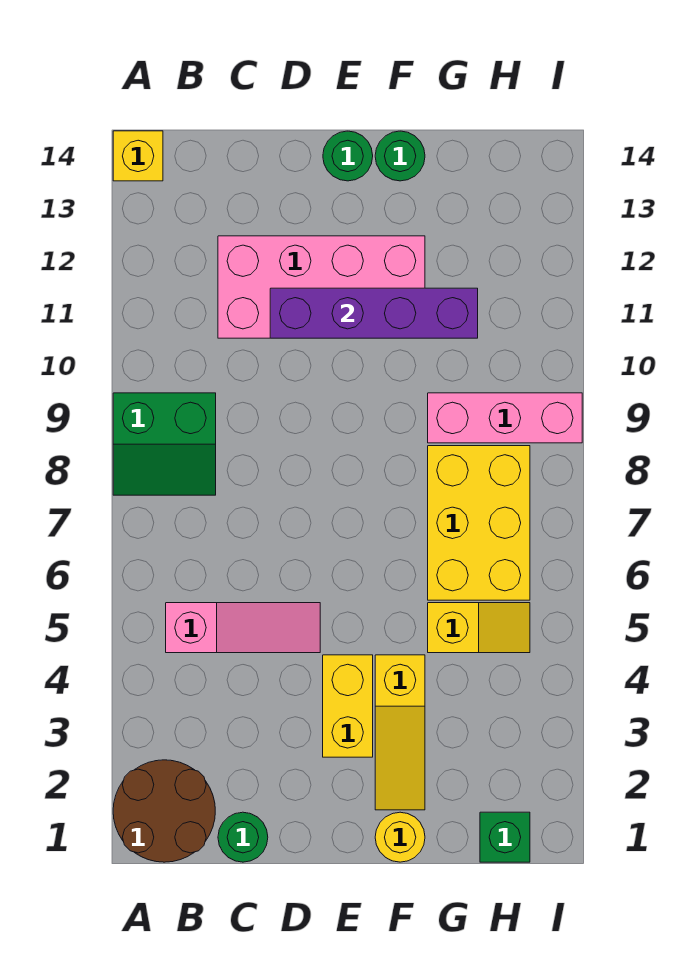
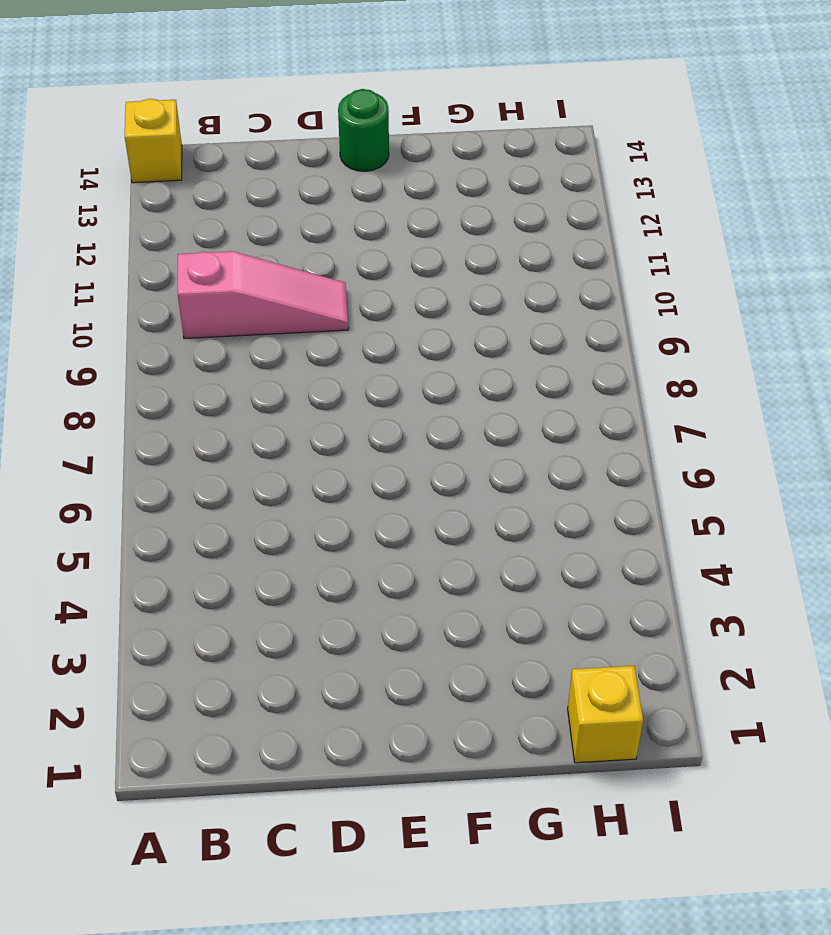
pink 1x3 slope [178,251,348,339] -> pink 1x3 slope moved to [166,603,320,653]
yellow 1x1 brick [568,666,643,763] -> green 1x1 brick [480,812,530,862]
none -> brown 2x2 round brick [113,760,215,862]
none -> green 2x2 slope [113,393,216,495]
none -> green 1x1 round brick [218,812,268,862]

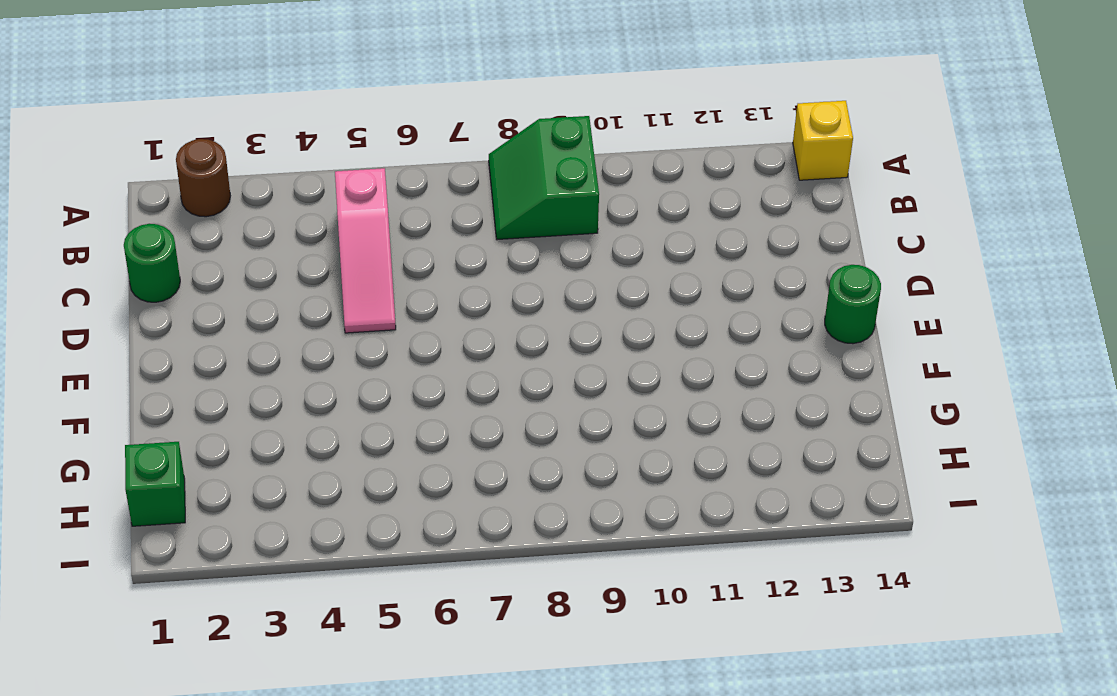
brown 1x1 round brick [176,139,230,217] -> brown 2x2 round brick [113,760,215,862]
none -> pink 2x4 brick [218,236,425,338]
none -> yellow 1x2 brick [323,655,373,757]
none -> yellow 1x1 round brick [375,812,425,862]

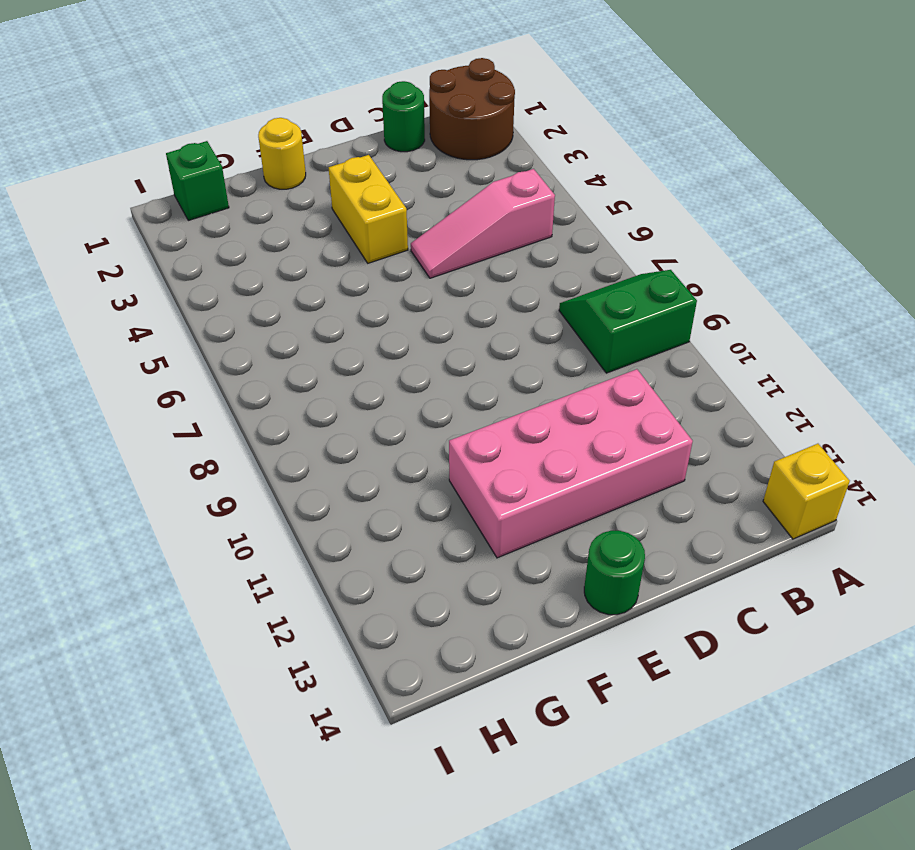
none -> yellow 1x3 slope [375,655,425,810]
none -> green 1x1 round brick [375,131,425,181]
none -> yellow 1x2 slope [428,603,530,653]

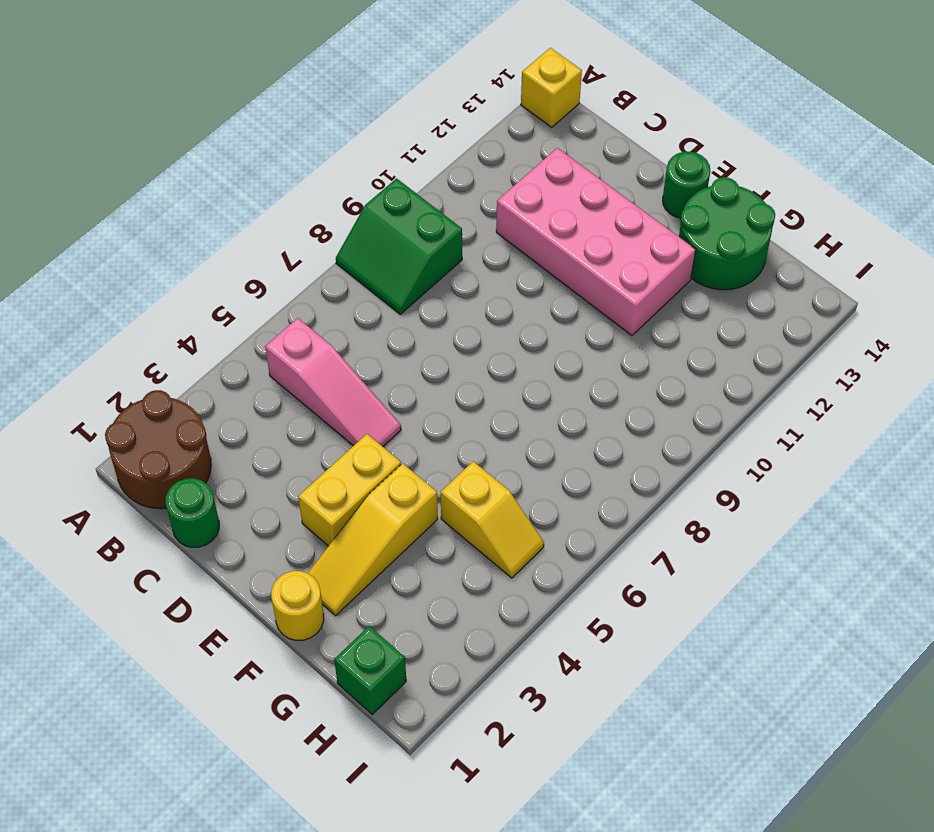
green 2x2 round brick [679,177,775,290] -> green 1x1 round brick [375,131,425,181]
none -> yellow 2x3 brick [428,446,530,600]
none -> pink 1x3 brick [428,393,582,443]
none -> purple 1x4 brick [270,288,478,338]

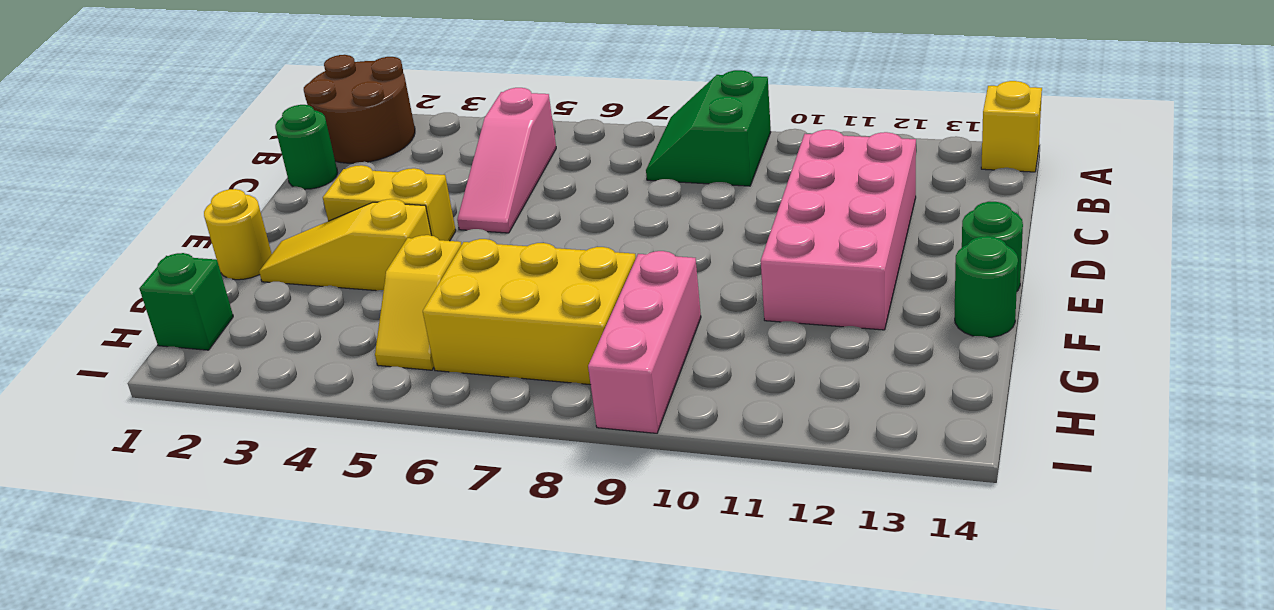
none -> purple 1x4 brick [270,288,478,338]

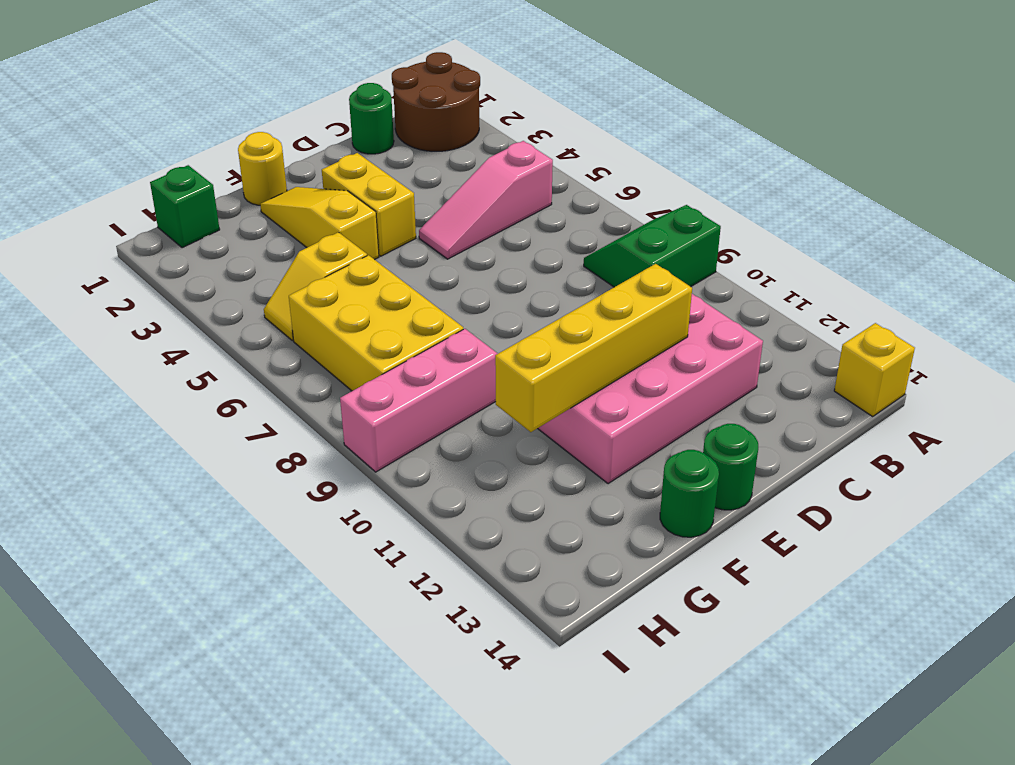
yellow 1x4 brick [495,264,692,432] -> purple 1x4 brick [270,288,478,338]

